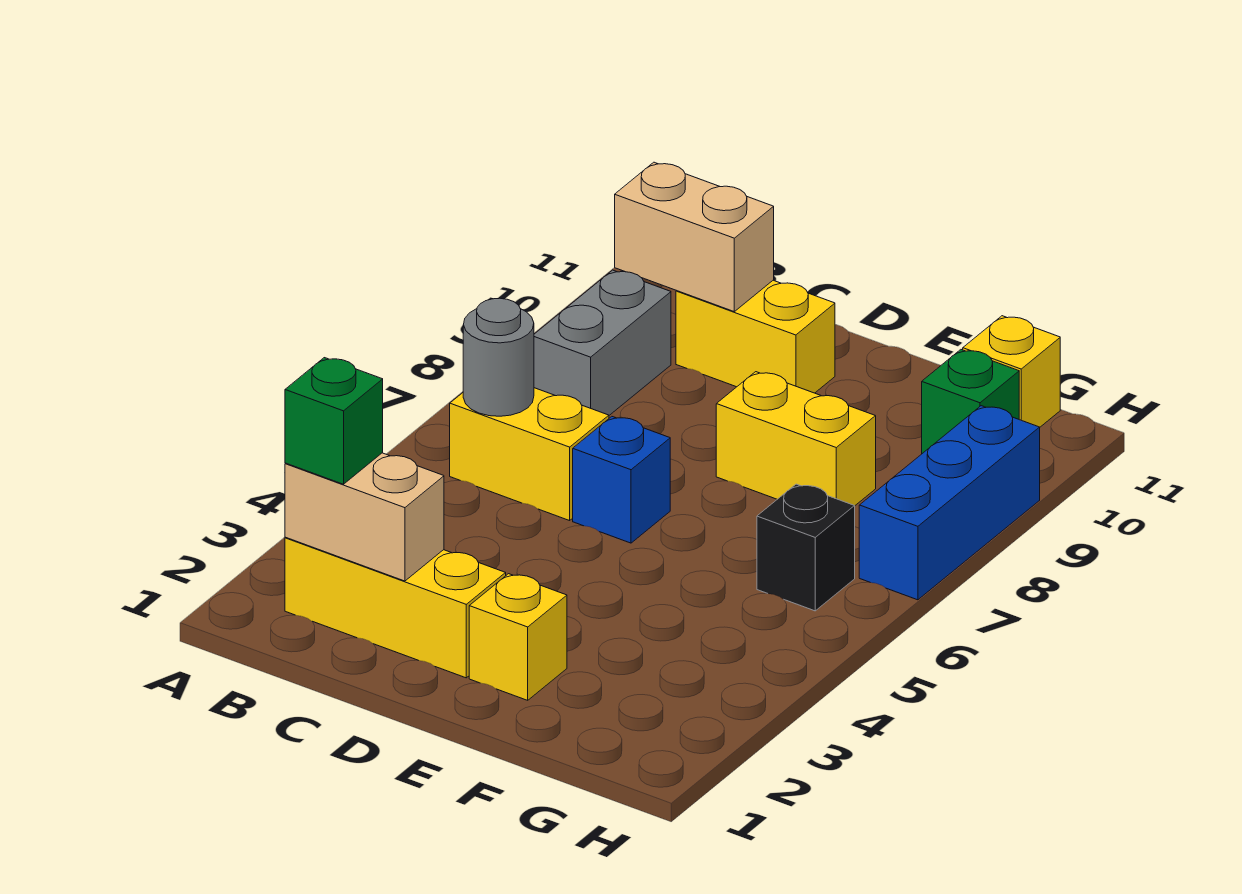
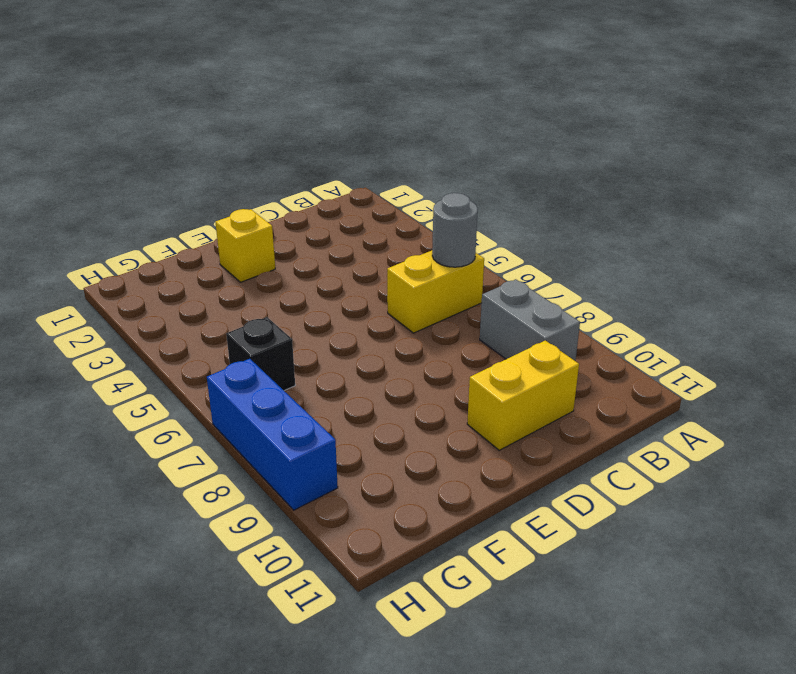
none -> yellow 1x3 brick [285,537,506,678]
none -> blue 1x1 brick [573,417,670,543]
none -> yellow 1x2 brick [716,372,876,506]

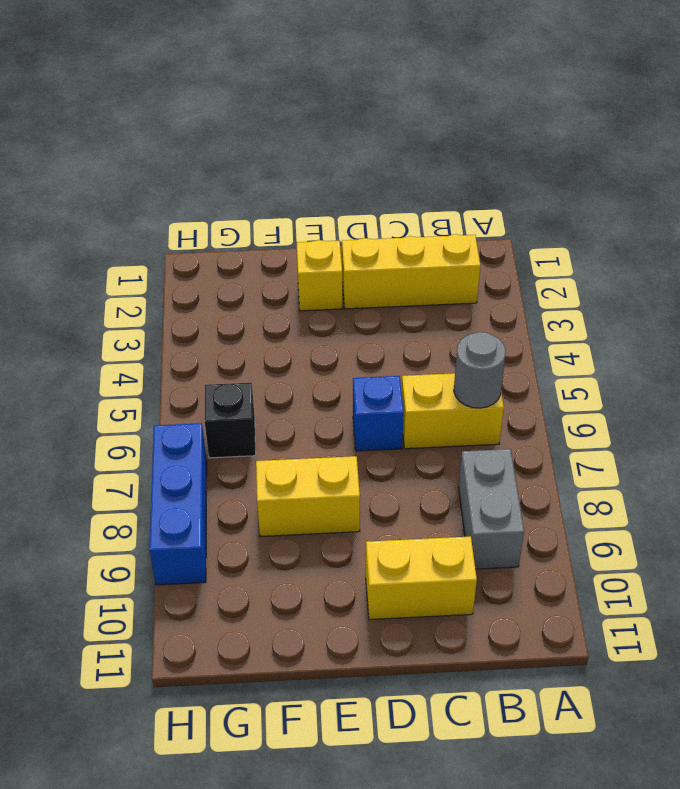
none -> green 1x1 brick [922,350,1019,453]
none -> yellow 1x1 brick [963,316,1060,427]
none -> tan 1x2 brick [285,453,444,581]

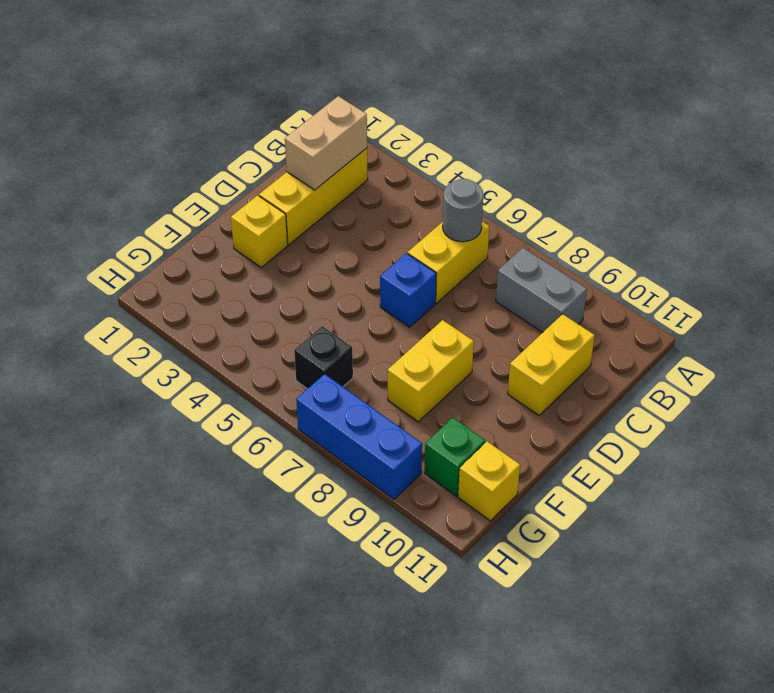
none -> tan 1x2 brick [615,162,774,311]
none -> green 1x1 brick [285,358,383,484]

